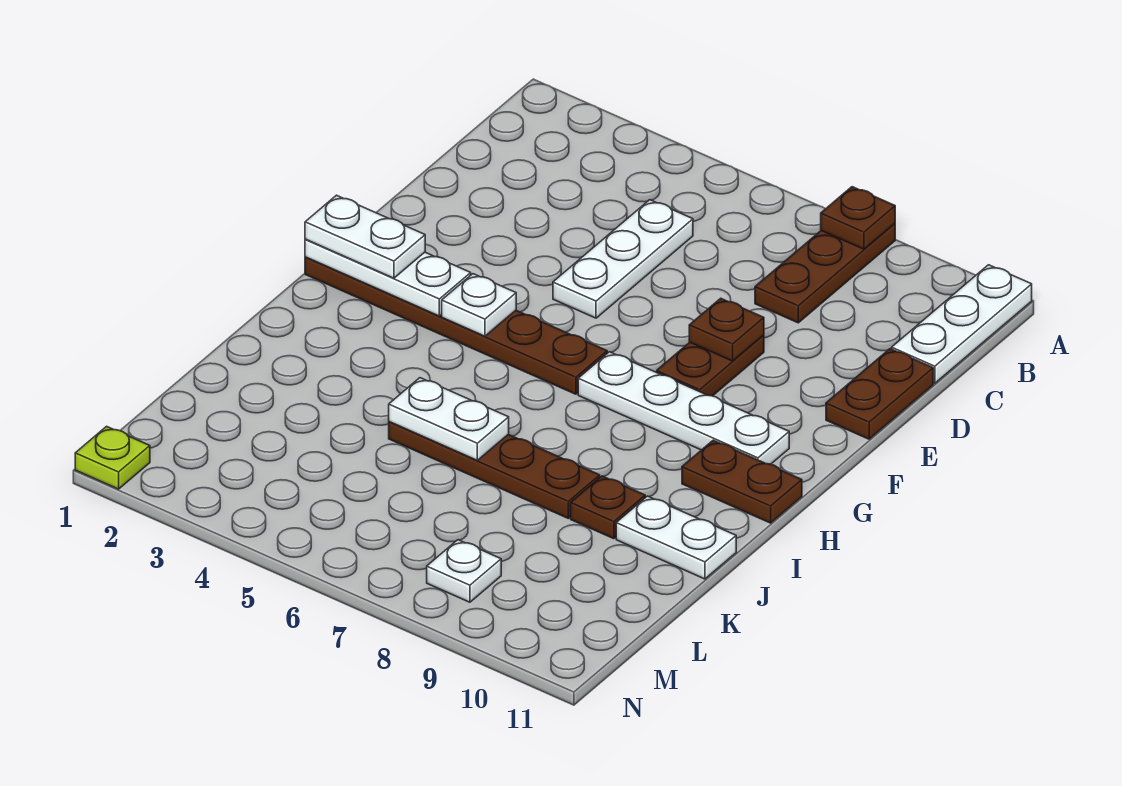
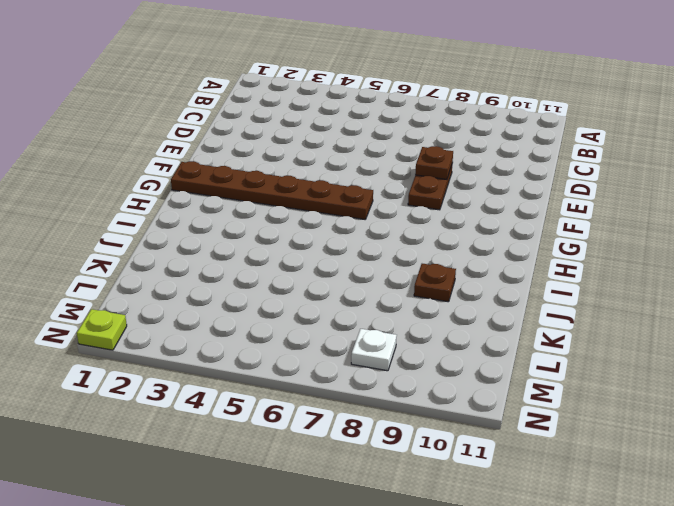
none -> brown 1x3 plate [755,224,895,323]
none -> white 1x3 plate [892,265,1032,383]
none -> white 1x3 plate [553,200,693,318]

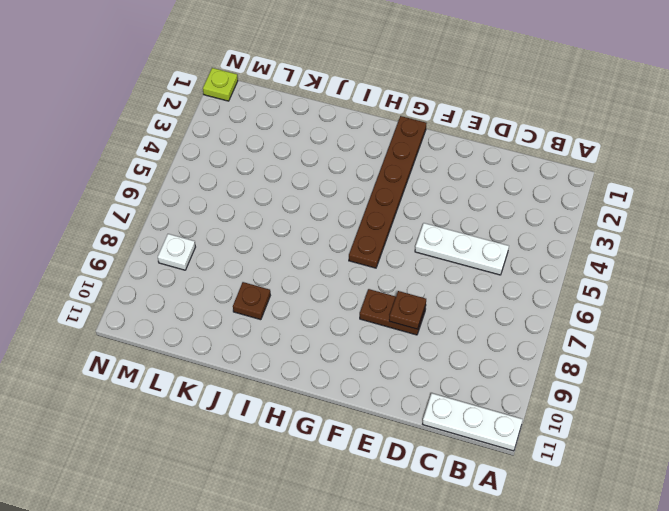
none -> brown 1x3 plate [755,224,895,323]
none -> brown 1x2 plate [826,349,933,439]
none -> white 1x4 plate [578,352,789,464]

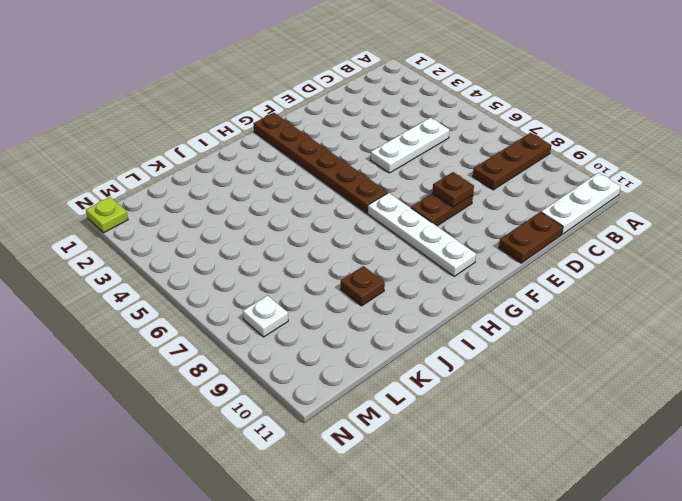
none -> brown 1x2 plate [682,440,802,523]
none -> brown 1x4 plate [389,422,600,518]
none -> white 1x2 plate [616,496,736,579]

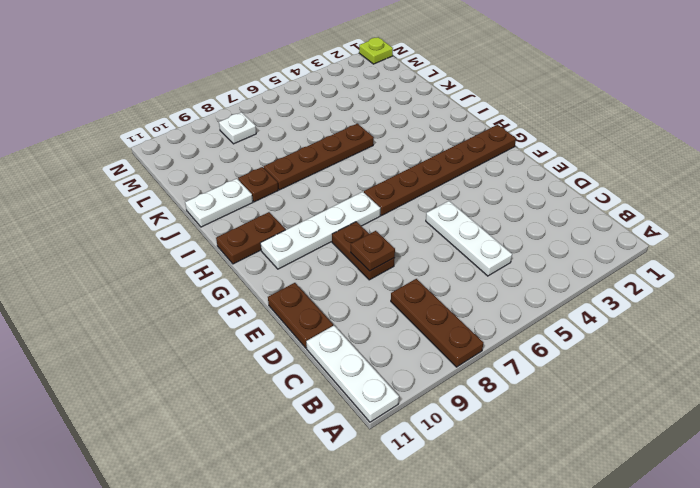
none -> brown 1x1 plate [821,187,895,249]
none -> white 1x3 plate [305,239,471,316]
none -> white 1x1 plate [442,274,516,336]

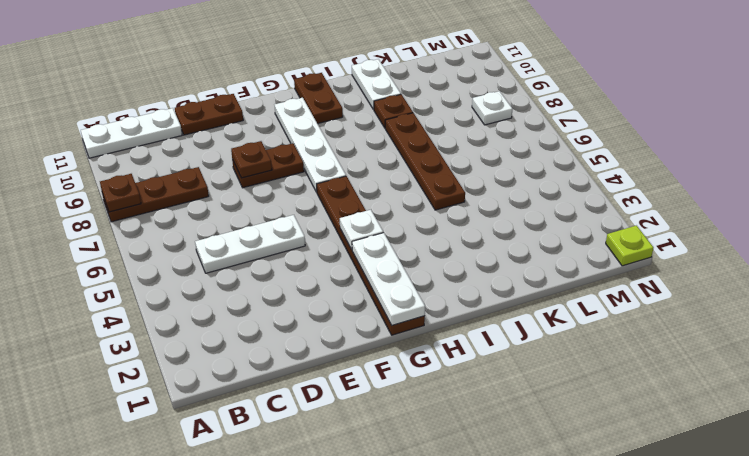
none -> white 1x2 plate [389,378,509,460]
none -> white 1x2 plate [305,195,425,278]

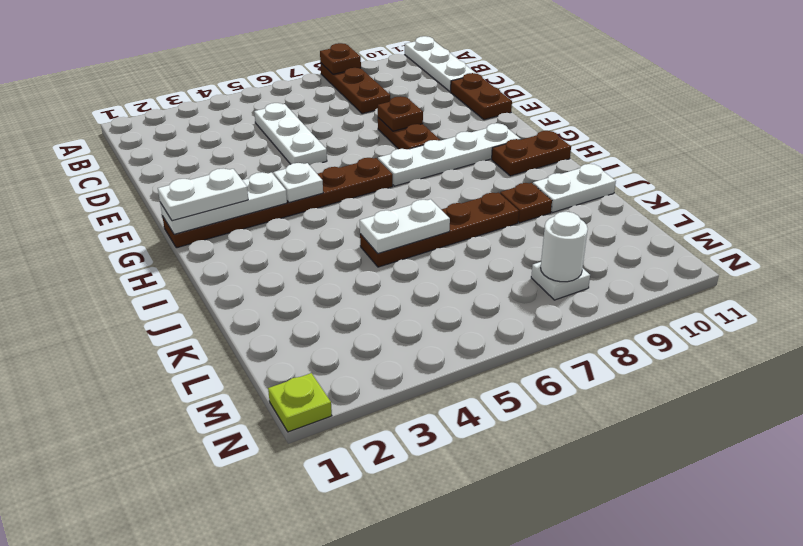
white 1x1 round brick [541,212,588,282] -> none

